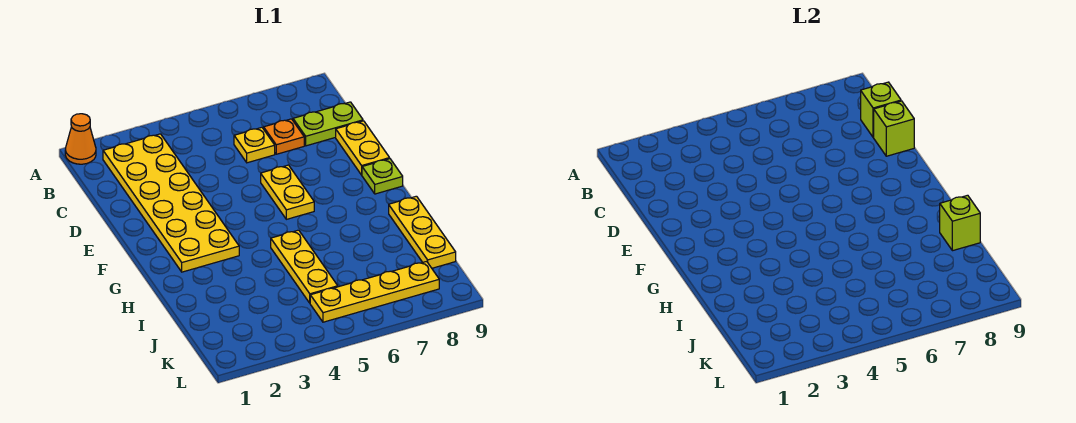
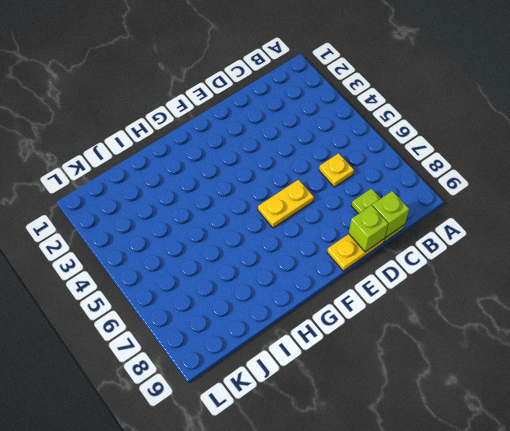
none -> orange 1x1 cone [65,114,96,164]
none -> yellow 2x6 plate [103,134,239,272]
none -> orange 1x1 plate [264,119,304,154]

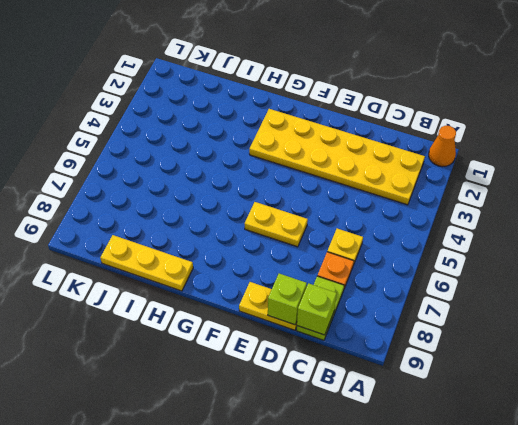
none -> lime 1x1 plate [362,159,403,194]
none -> yellow 1x3 plate [271,230,338,303]
none -> yellow 1x4 plate [310,261,439,322]

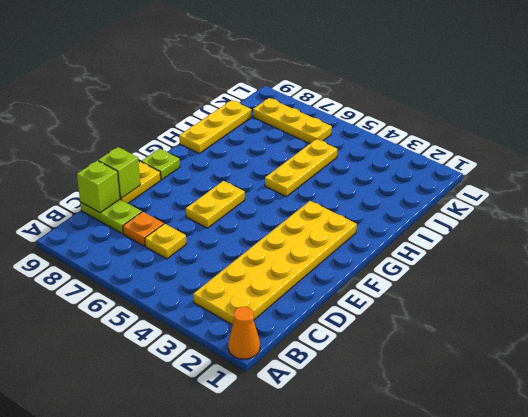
yellow 1x3 plate [253,98,332,144] -> yellow 1x4 plate [310,261,439,322]
none -> lime 1x1 brick [940,195,980,251]

